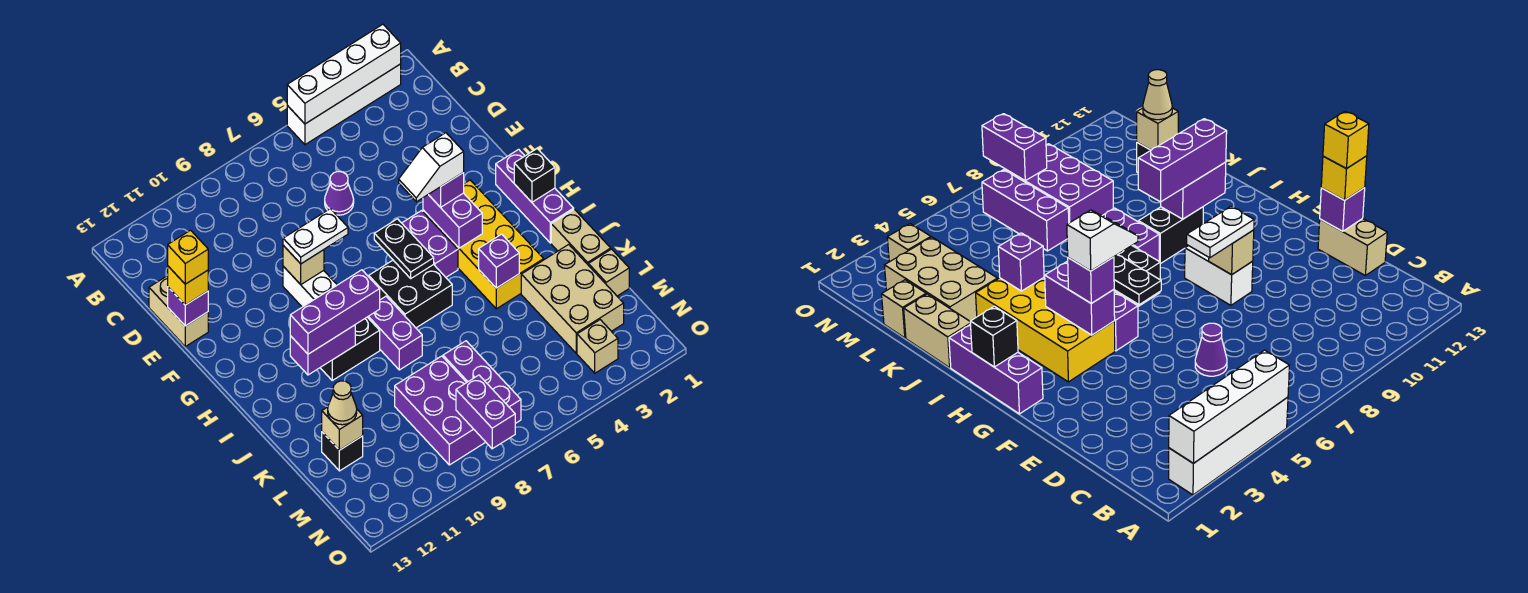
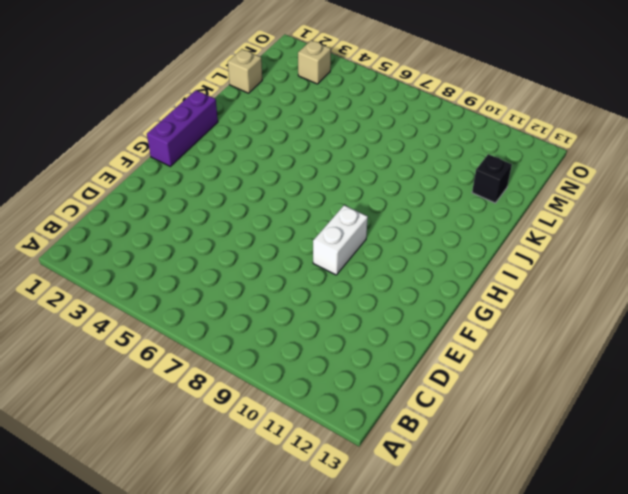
none -> white 1x4 brick [287,64,401,145]
none -> purple 1x1 cone [325,172,354,215]
none -> tan 1x2 brick [149,276,208,346]
none -> yellow 2x4 brick [423,180,544,309]

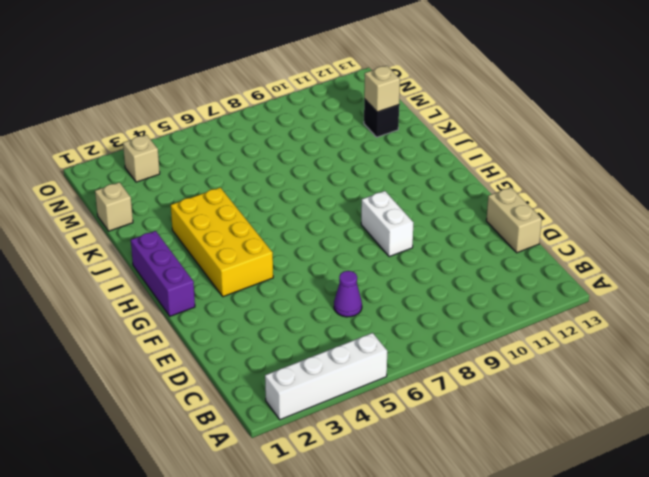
none -> purple 1x2 brick [402,211,458,277]
none -> black 2x2 brick [369,260,452,328]
none -> purple 1x2 brick [368,296,422,370]
none -> black 1x2 brick [320,317,380,380]

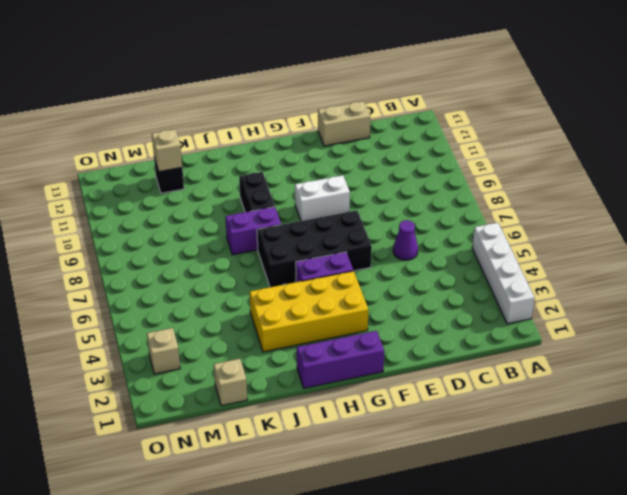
black 2x4 brick [257,210,372,287] -> black 2x2 brick [369,260,452,328]
none -> tan 1x2 brick [551,209,611,264]
none -> tan 2x3 brick [521,244,624,353]
none -> purple 1x3 brick [443,341,521,424]
none -> purple 2x3 brick [395,356,485,465]

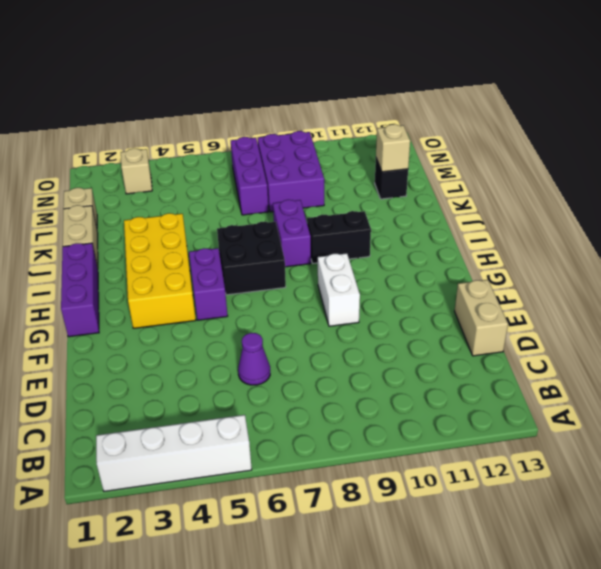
none -> tan 2x3 brick [521,244,624,353]
none -> white 1x4 brick [287,24,401,124]
none -> purple 1x1 brick [168,287,208,326]
none -> tan 1x1 brick [283,246,324,285]

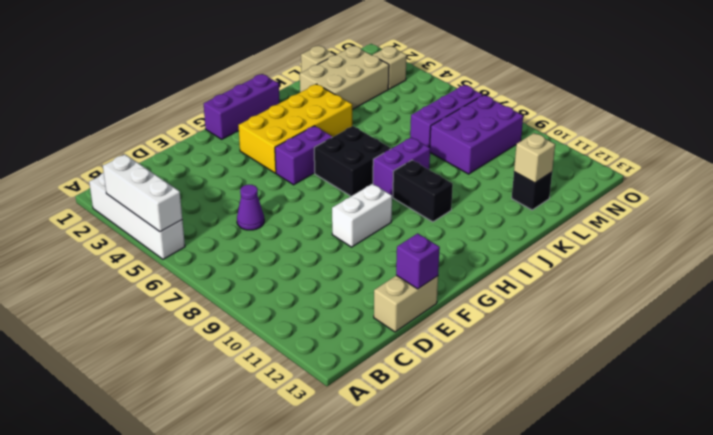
white 1x3 brick [103,154,182,232] -> white 1x4 brick [287,24,401,124]
none -> tan 1x2 brick [551,209,611,264]
none -> tan 1x1 brick [283,246,324,285]
none -> purple 1x2 brick [423,193,482,248]
none -> black 1x2 plate [374,219,434,278]

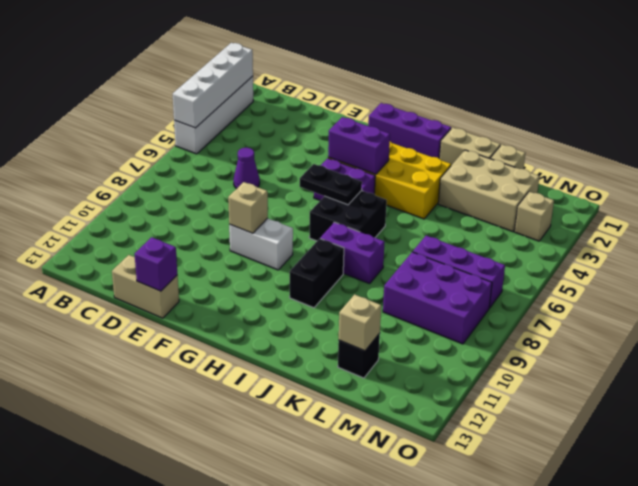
none -> black 1x1 brick [514,149,555,202]
none -> purple 1x2 brick [290,325,355,375]
none -> purple 1x1 brick [479,234,519,288]
none -> purple 1x2 brick [456,375,515,449]

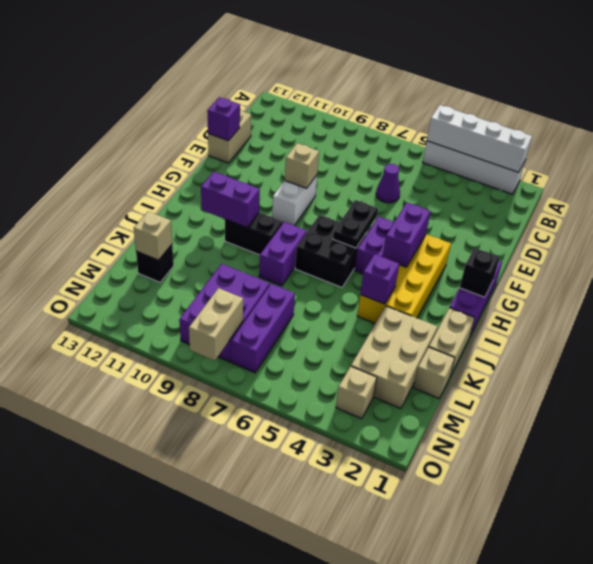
tan 1x2 brick [189,288,243,361] -> purple 1x2 brick [456,375,515,449]
none -> yellow 1x1 brick [167,266,208,305]
none -> white 1x2 plate [283,209,348,264]
none -> purple 1x1 brick [428,172,464,207]
none -> purple 1x3 brick [290,270,380,354]

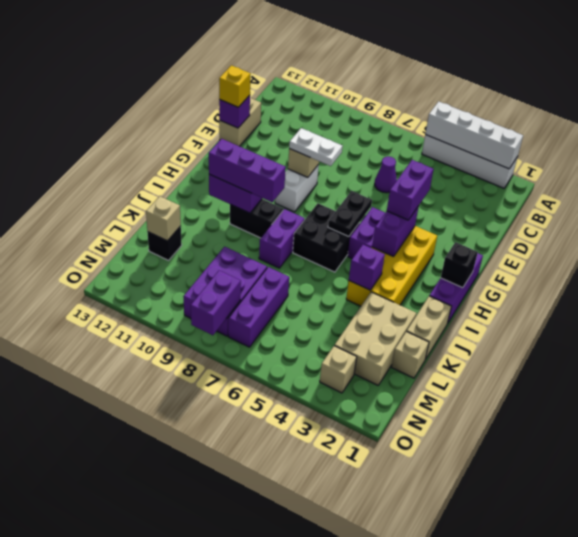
purple 1x2 brick [387,160,434,220] -> purple 1x1 brick [428,172,464,207]
none -> tan 1x1 cone [328,381,357,425]
none -> yellow 1x1 brick [168,230,208,284]
none -> white 1x2 slope [399,133,464,202]

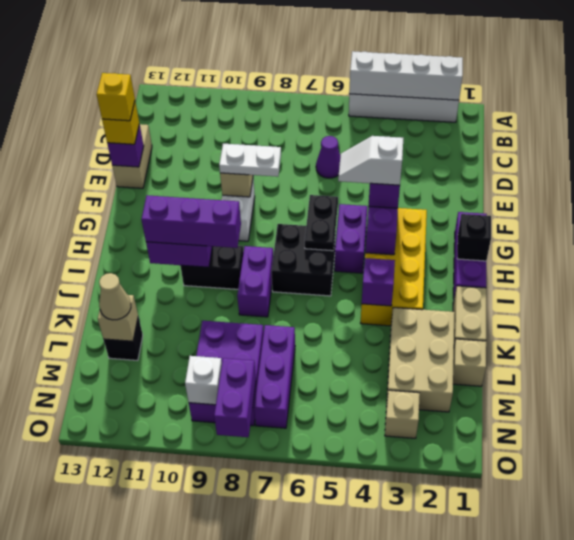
white 1x1 brick [185,356,222,405] -> none

